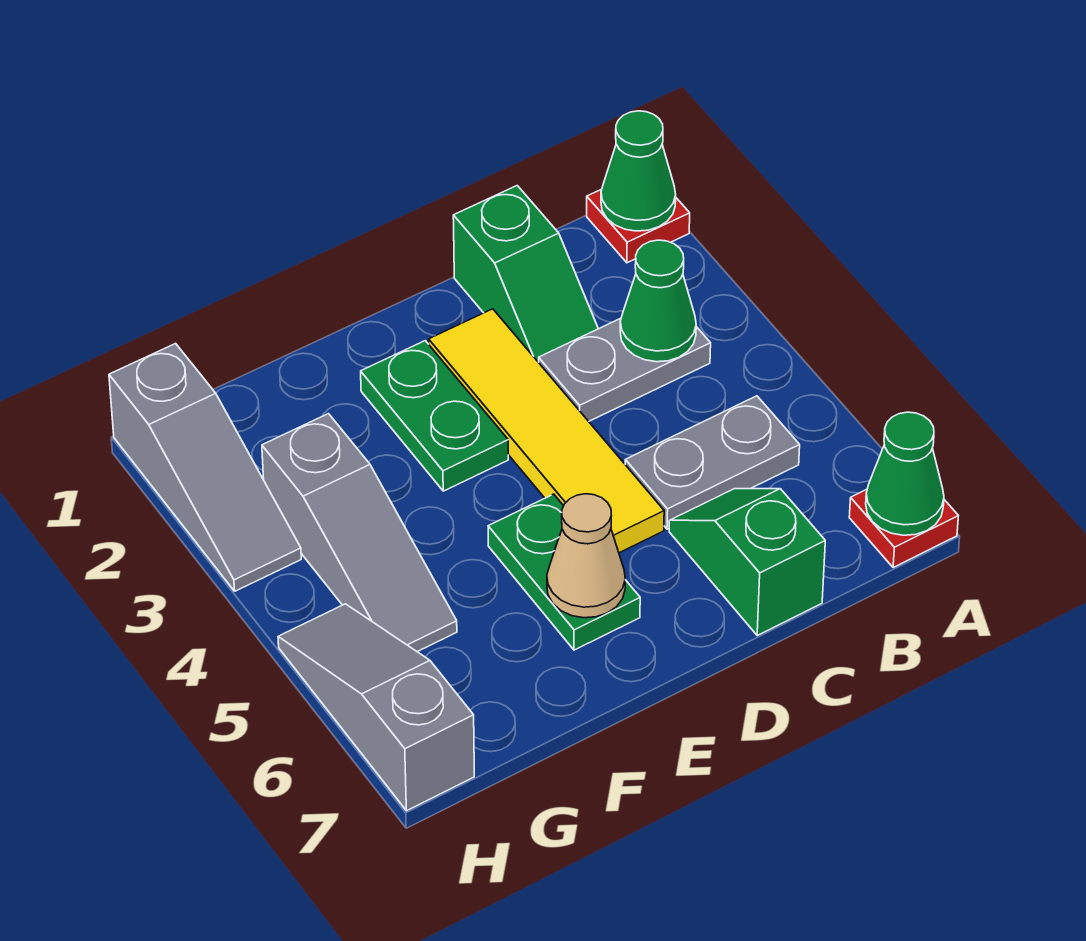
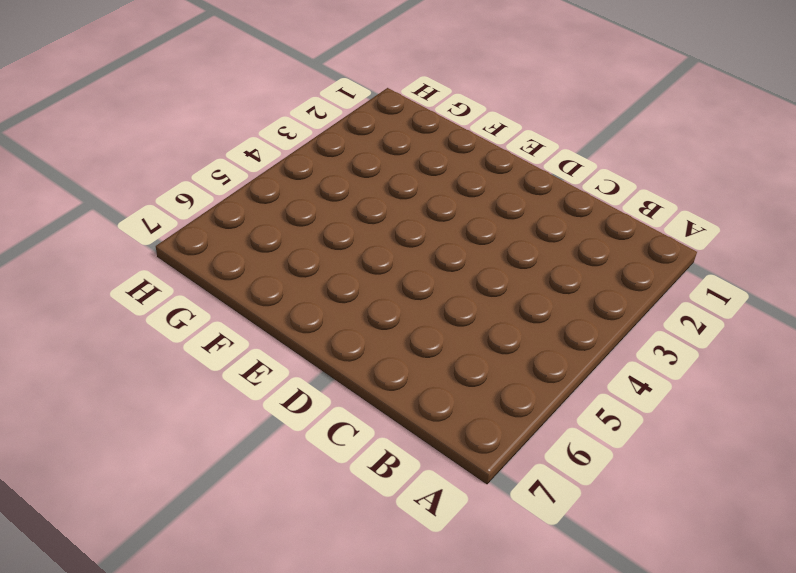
none -> red 1x1 plate [587,189,690,263]
none -> red 1x1 plate [849,489,958,568]
none -> grey 1x2 plate [539,318,711,421]

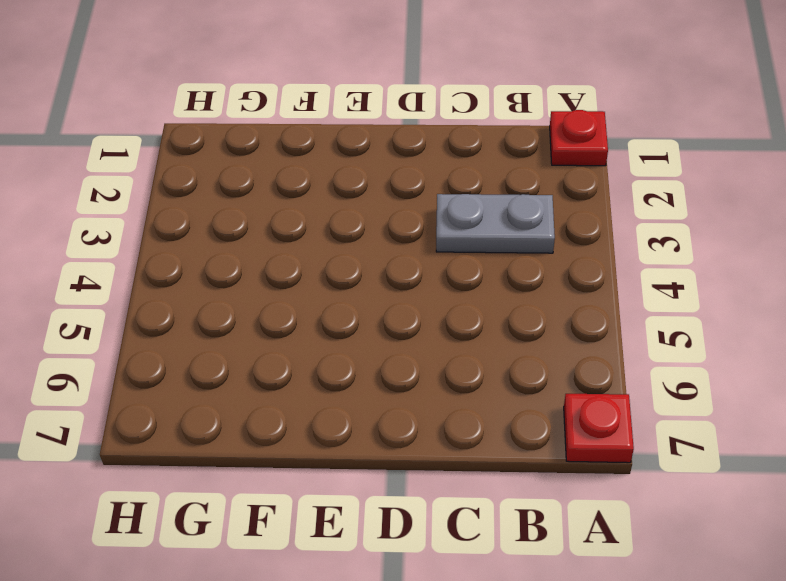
none -> grey 1x2 plate [625,396,800,529]
none -> green 1x2 slope [453,186,598,362]
none -> green 1x2 slope [669,489,825,635]

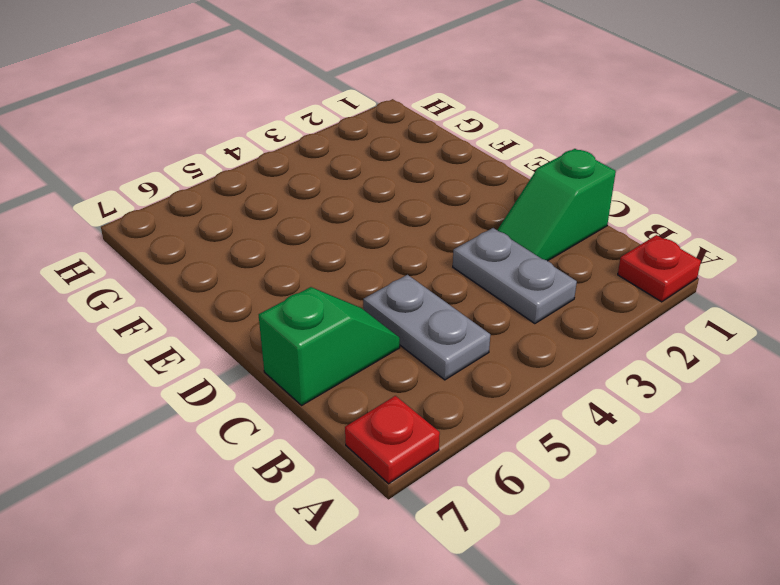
none -> yellow 1x4 tile [429,309,664,553]
none -> green 1x2 plate [361,341,508,491]
none -> green 1x2 plate [488,494,640,650]

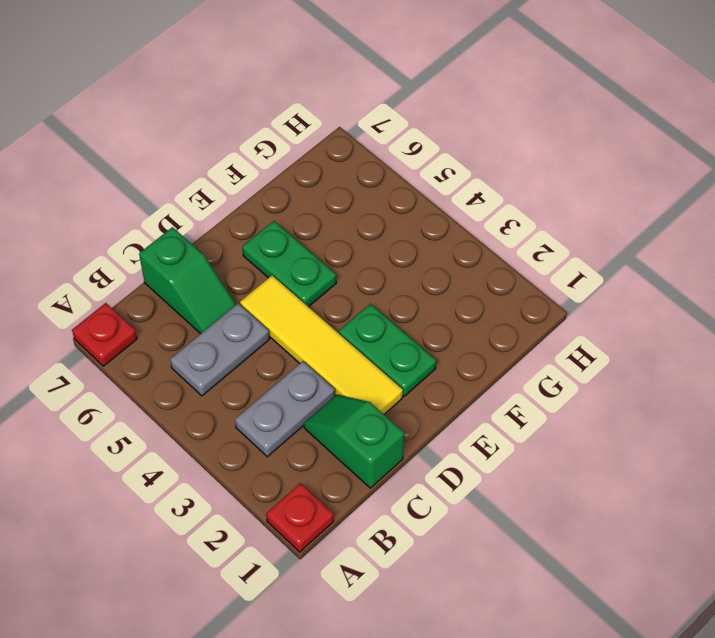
none -> grey 1x3 slope [262,414,457,652]
none -> grey 1x3 slope [109,344,301,591]
none -> grey 1x3 slope [278,604,474,811]

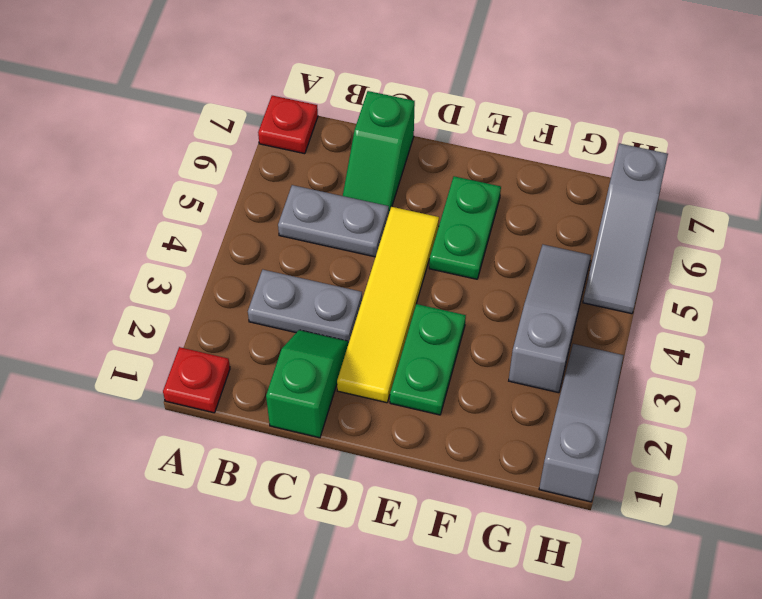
none -> green 1x1 cone [601,111,676,231]
none -> green 1x1 cone [866,412,944,535]
none -> green 1x1 cone [620,240,696,362]

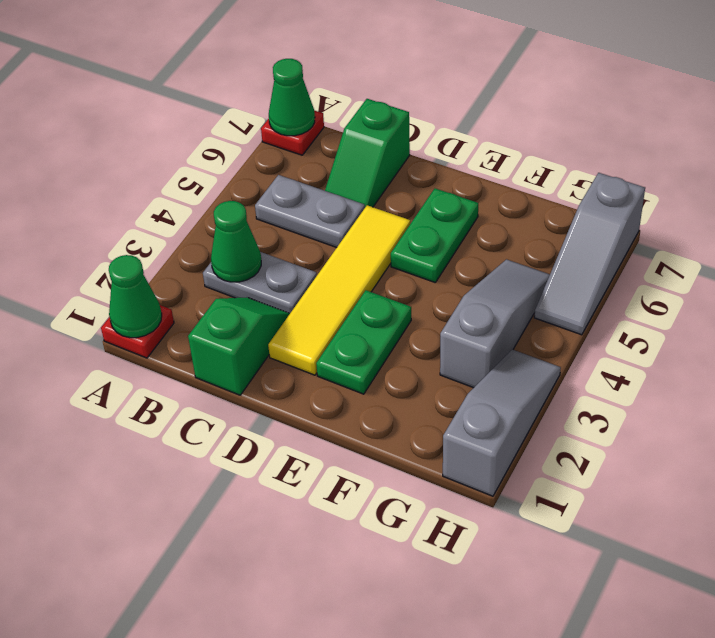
none -> tan 1x1 cone [547,494,625,618]

